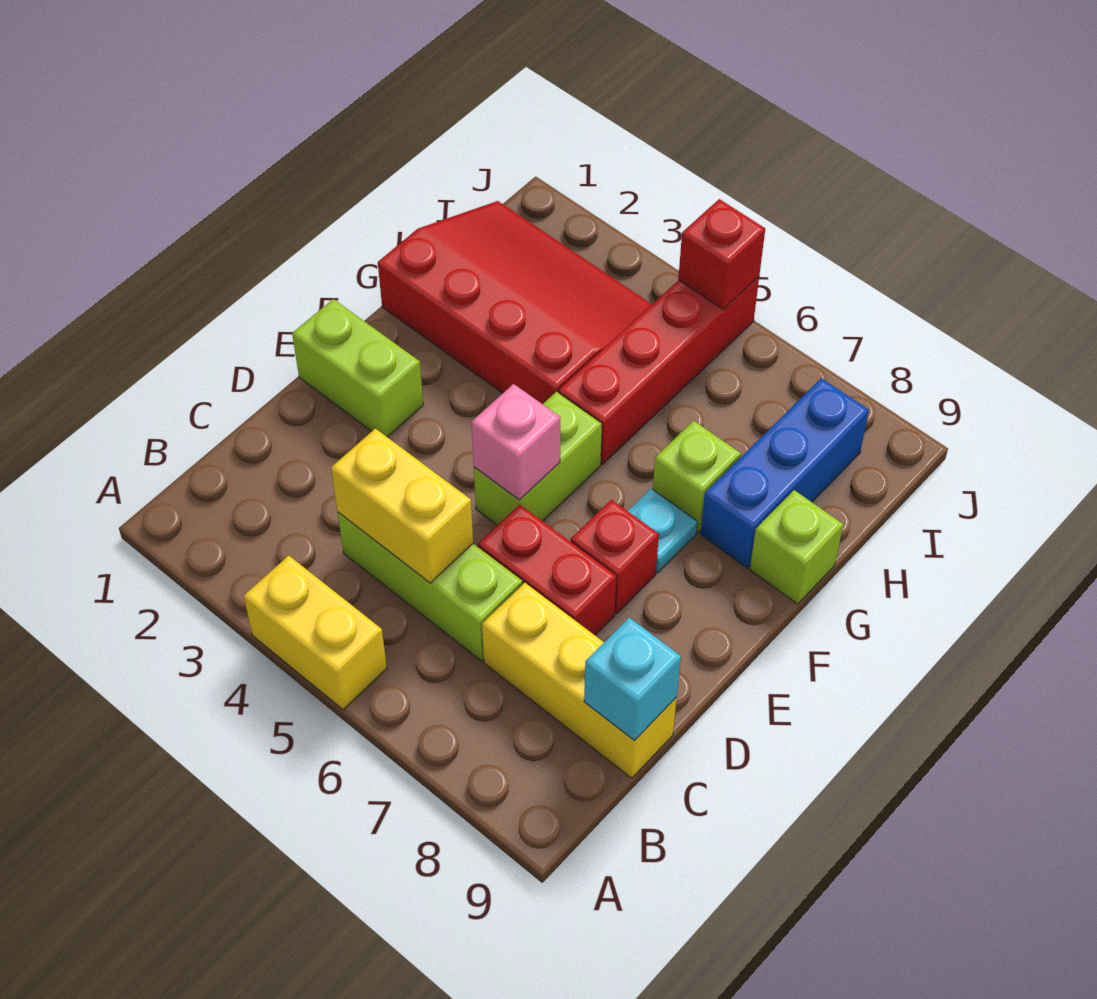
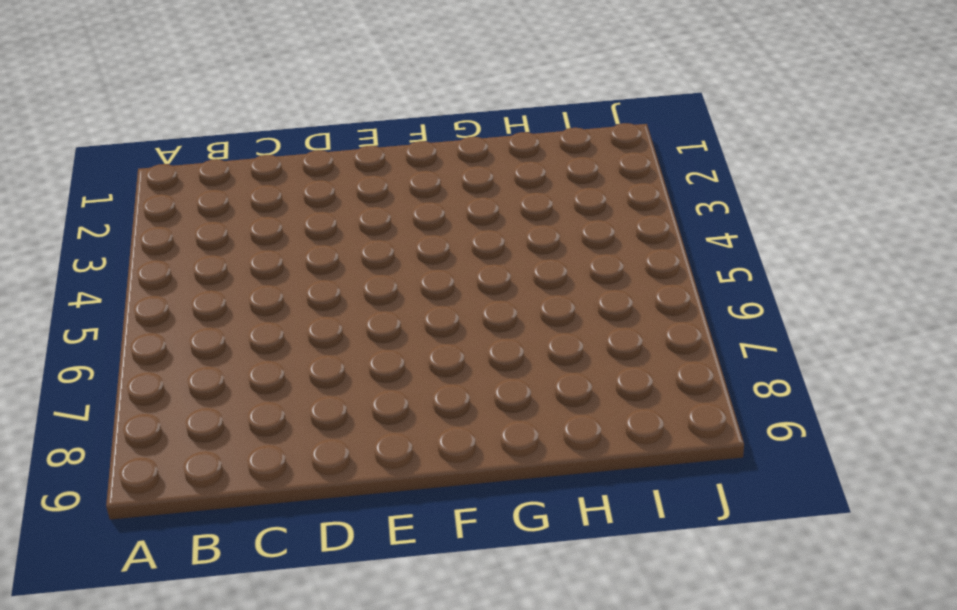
none -> yellow 1x2 brick [244,556,387,710]
none -> lime 1x3 brick [338,512,523,661]
none -> yellow 1x3 brick [482,583,677,778]

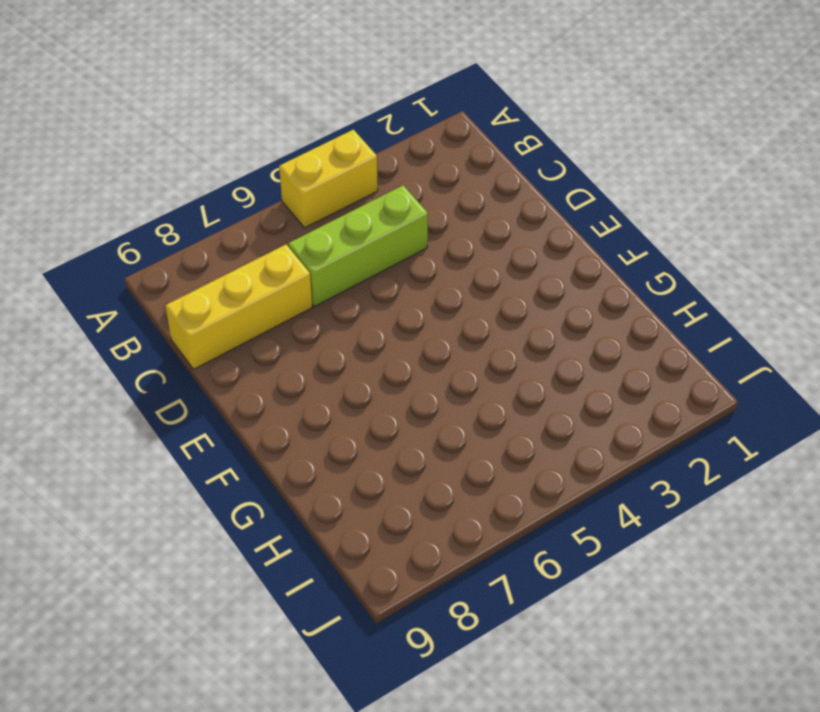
none -> red 1x2 brick [478,504,616,635]
none -> lime 1x2 brick [292,299,423,437]
none -> lime 1x2 brick [474,391,602,525]

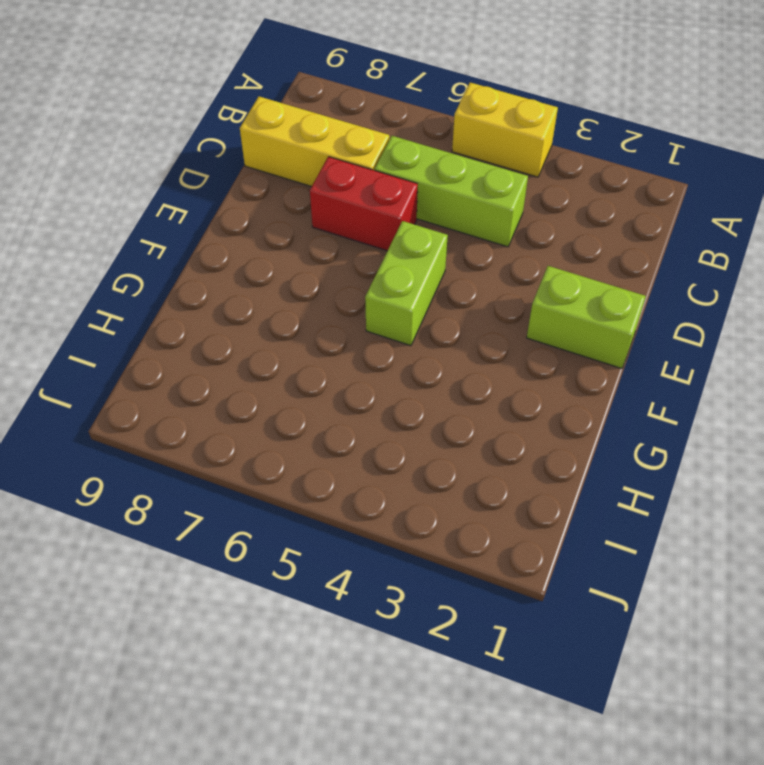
none -> red 1x1 brick [571,500,659,614]
none -> cyan 1x1 plate [628,489,697,573]
none -> red 3x4 slope [378,201,652,404]

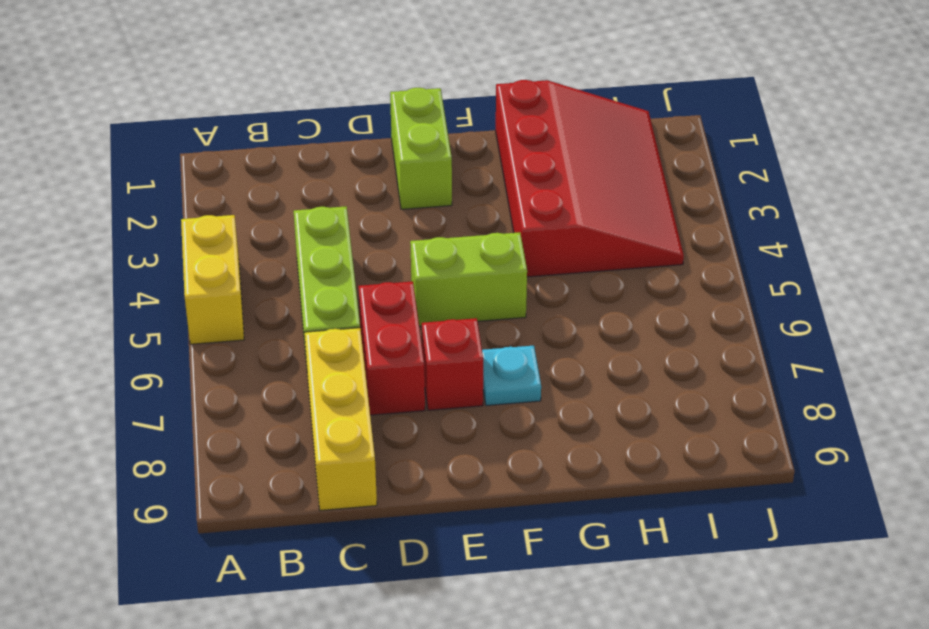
none -> red 1x4 brick [559,277,759,464]
none -> lime 1x1 brick [653,421,741,533]
none -> blue 1x3 brick [700,378,869,568]

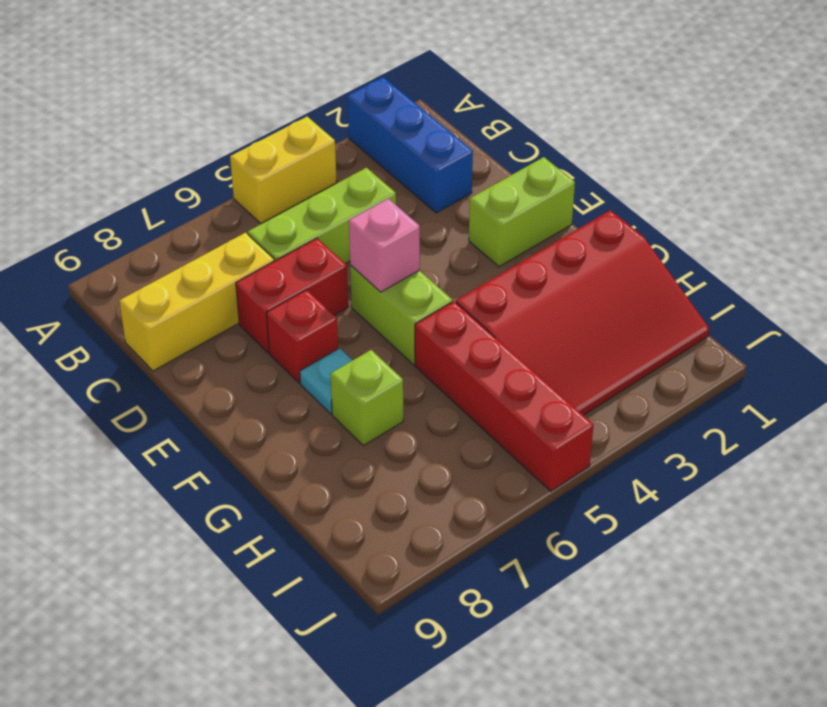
blue 1x3 brick [347,77,473,213] -> blue 1x3 brick moved to [700,378,869,568]
none -> lime 1x1 brick [750,490,843,604]
none -> yellow 1x2 brick [331,429,473,583]
none -> cyan 1x1 brick [584,618,681,741]

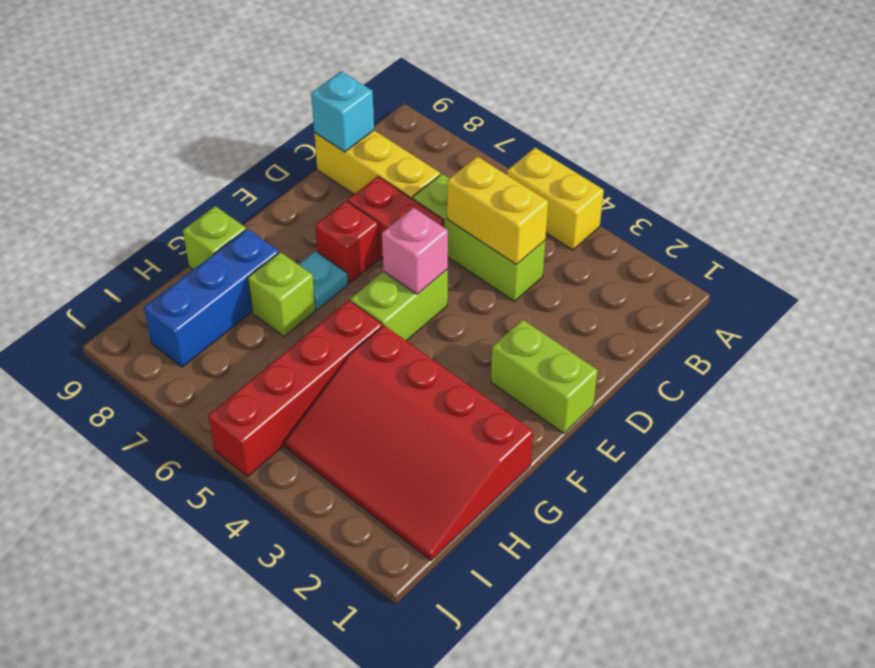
none -> red 1x1 brick [678,199,765,309]

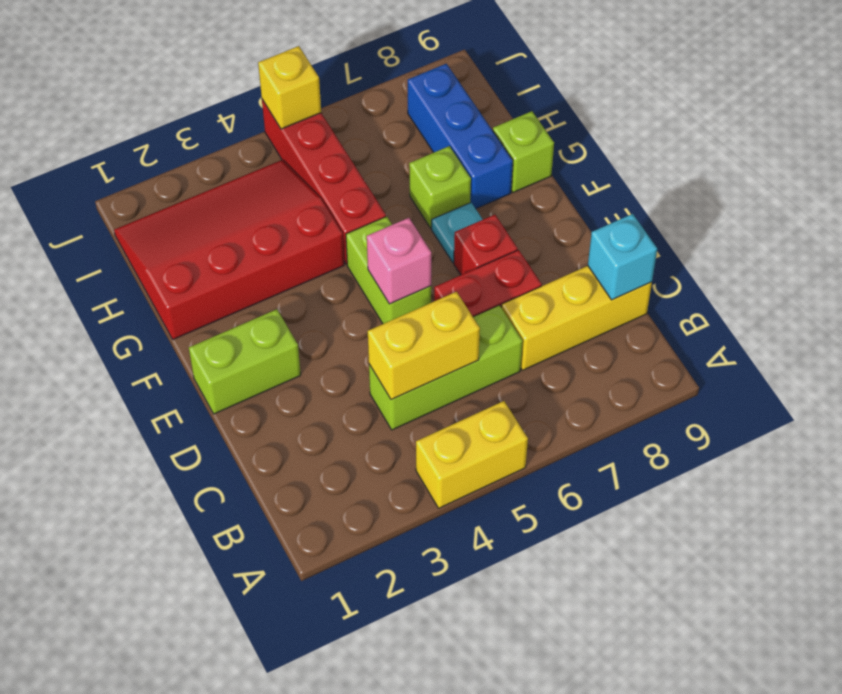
yellow 1x1 brick [258,46,321,129] -> red 1x1 brick [678,199,765,309]

